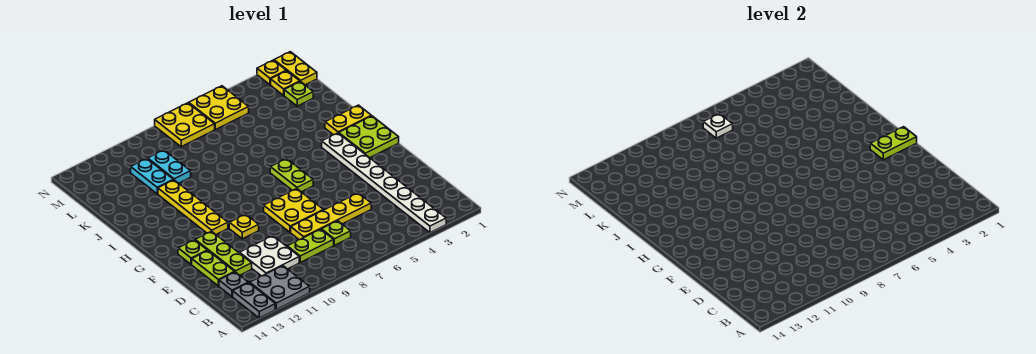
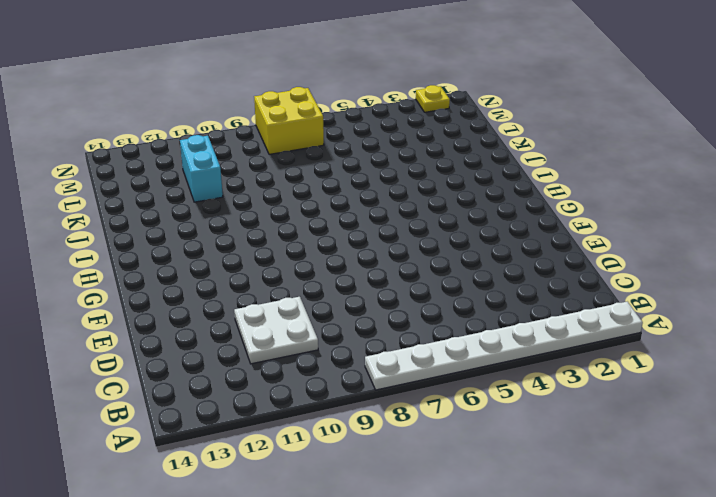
white 1x8 plate [365,302,643,390] -> white 1x8 plate turned to [322,133,446,233]
cyan 1x2 brick [180,135,223,202] -> cyan 1x2 plate [131,159,173,194]
yellow 2x2 brick [254,87,324,154] -> yellow 2x2 plate [155,103,215,147]
none -> grey 2x2 plate [250,266,310,309]
none -> grey 1x2 plate [233,283,275,318]
none -> lime 1x1 plate [321,221,351,245]

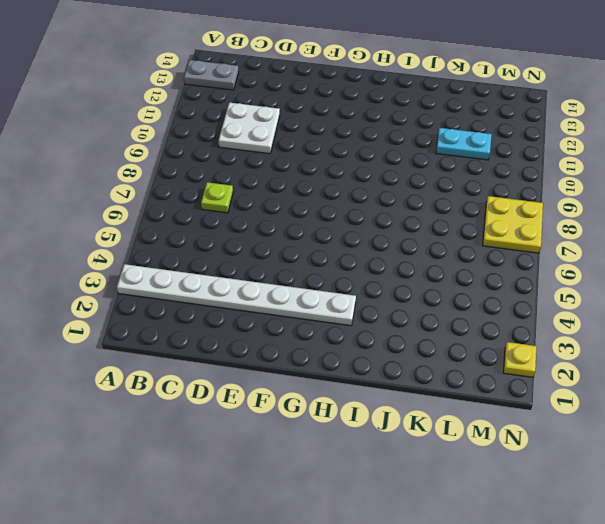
none -> grey 2x2 plate [250,266,310,309]
none -> lime 1x2 plate [287,229,334,262]
none -> grey 1x1 plate [219,272,248,297]

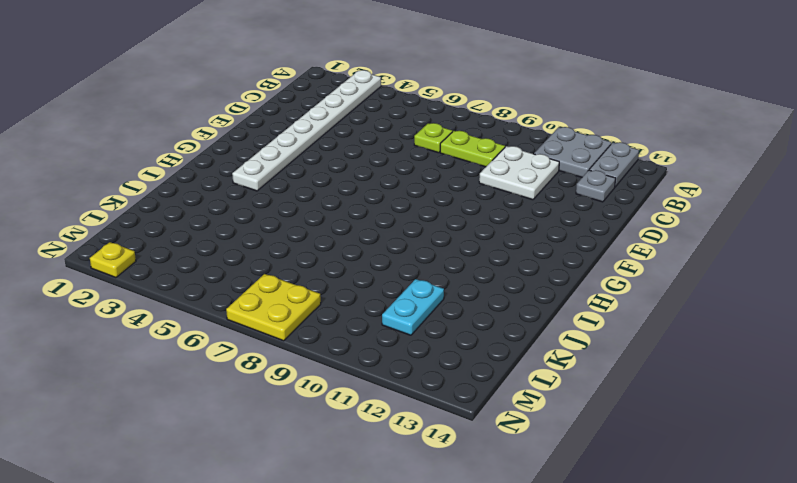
none -> yellow 1x4 plate [291,193,371,240]
none -> lime 1x3 plate [195,231,252,275]
none -> lime 1x2 plate [192,251,234,286]

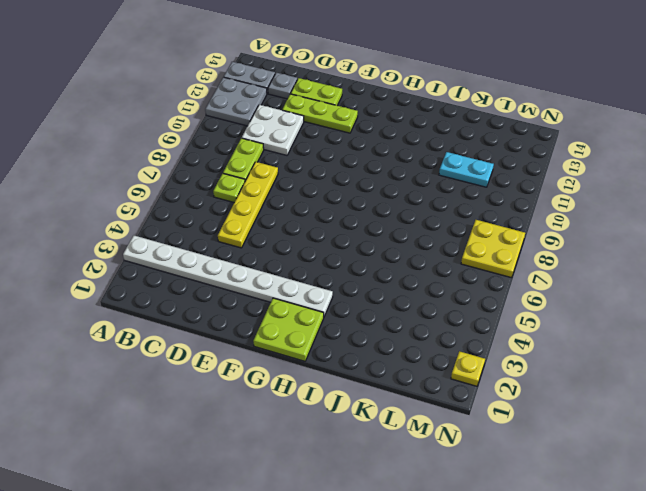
none -> yellow 2x2 plate [264,189,323,232]
none -> yellow 1x1 plate [229,214,259,239]
none -> lime 1x1 plate [178,240,207,265]

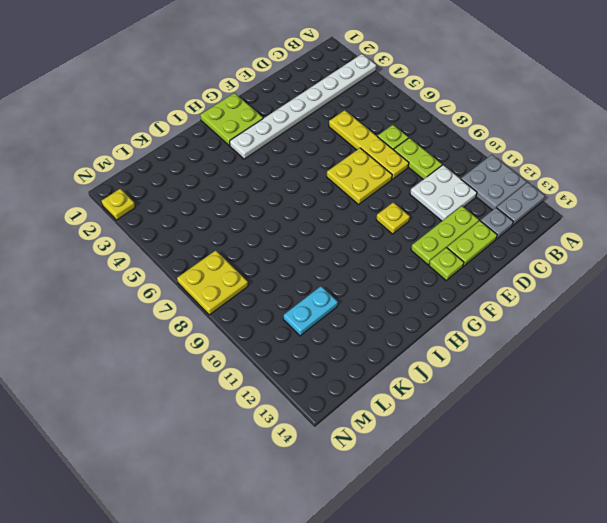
none -> lime 1x2 plate [270,159,313,192]
none -> yellow 1x4 plate [158,180,228,234]
none -> yellow 1x2 plate [325,105,371,135]

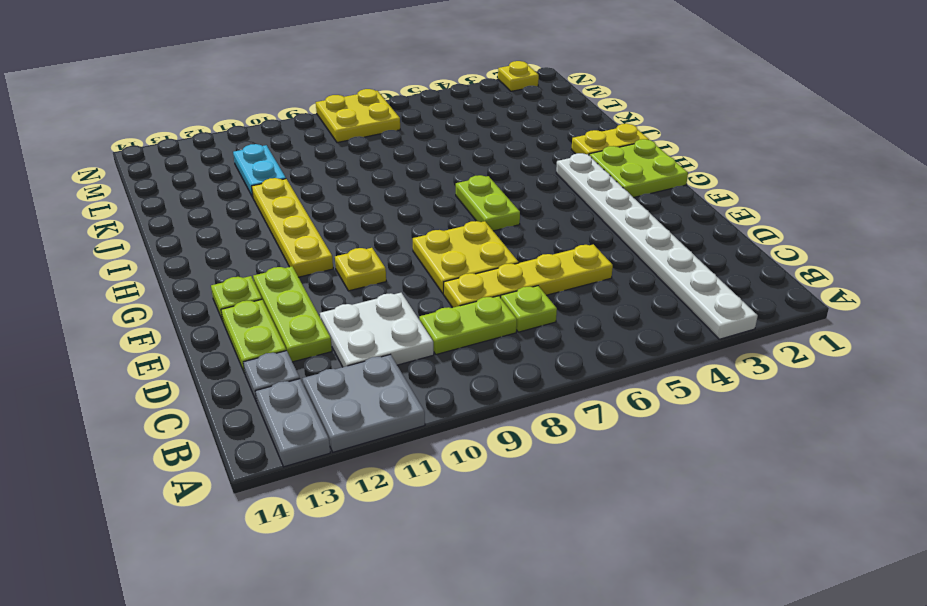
none -> cyan 1x2 plate [148,150,191,183]
none -> lime 1x1 plate [284,81,313,106]
none -> yellow 1x2 plate [274,52,317,85]

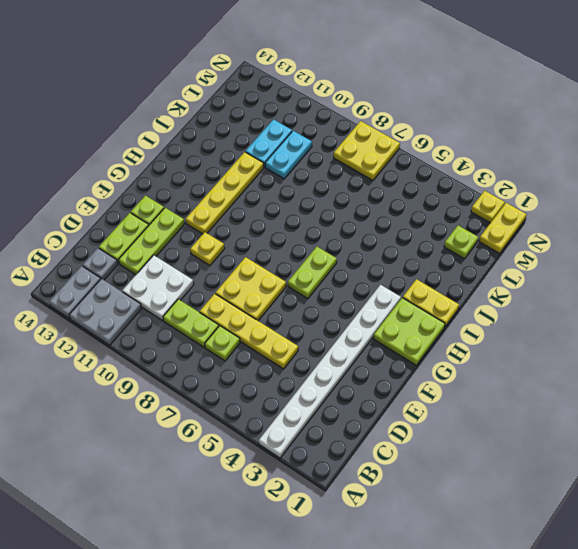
none -> yellow 1x1 plate [271,71,300,95]
none -> yellow 2x2 plate [189,86,249,130]
none -> lime 1x2 plate [870,127,917,160]

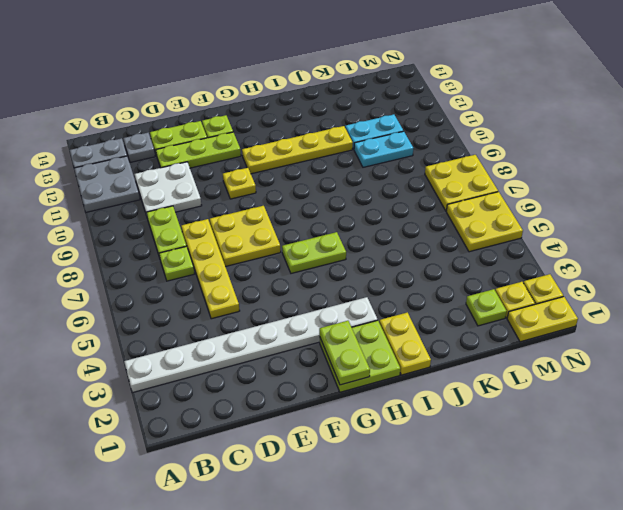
none -> white 1x1 plate [703,114,733,138]

